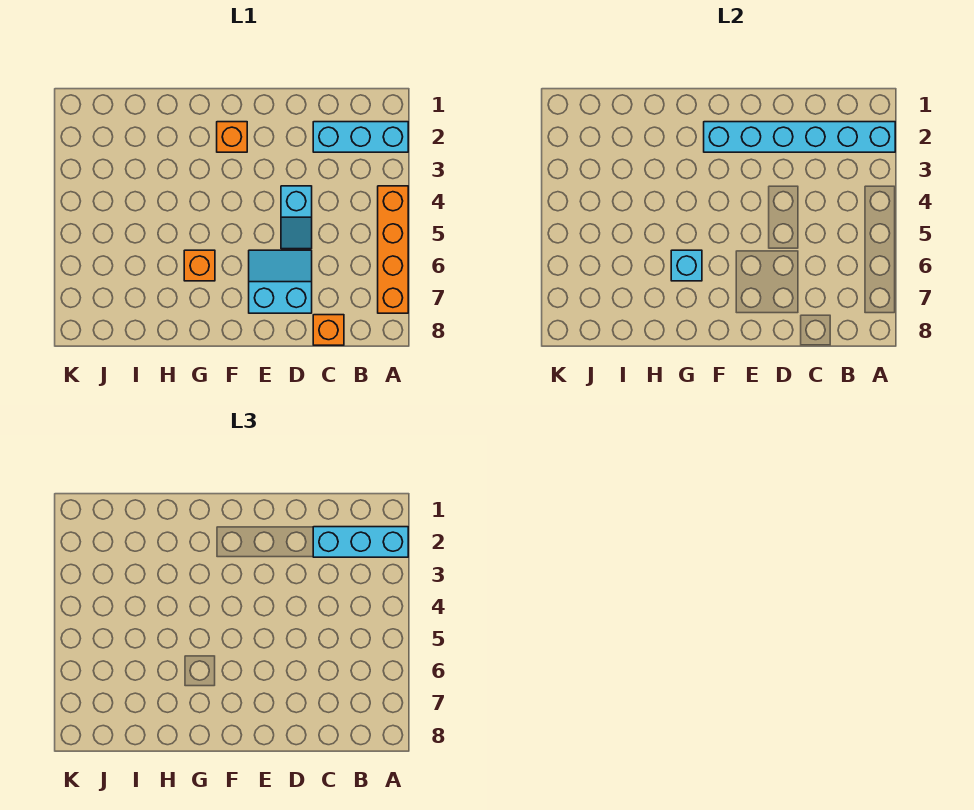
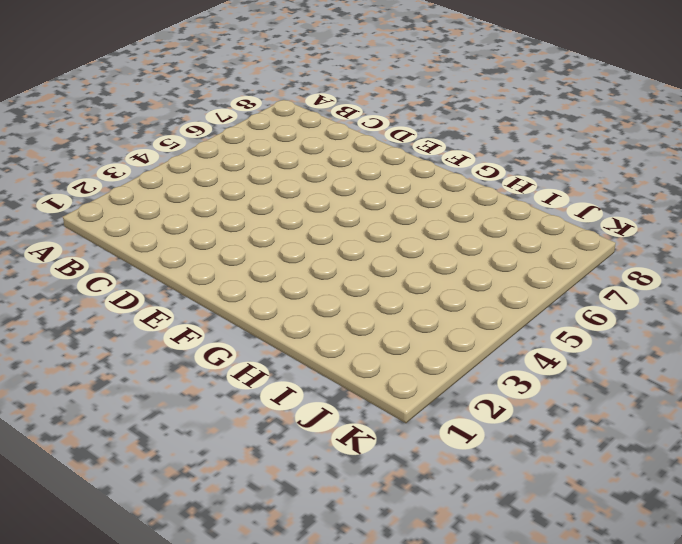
none -> cyan 1x3 brick [313,122,408,152]
none -> orange 1x4 brick [378,186,408,313]

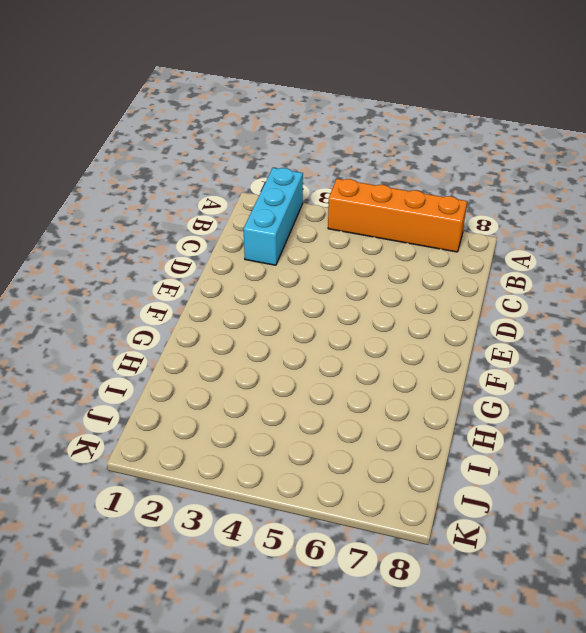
none -> orange 1x1 brick [313,315,344,345]
none -> cyan 1x2 slope [281,186,312,249]

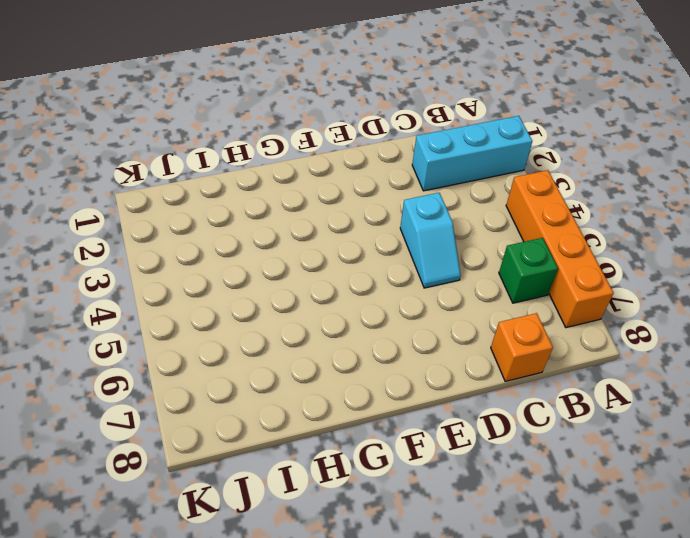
green 1x1 brick [499,238,558,303] -> none
none -> cyan 2x2 slope [249,250,312,313]
none -> orange 1x1 brick [217,122,247,152]

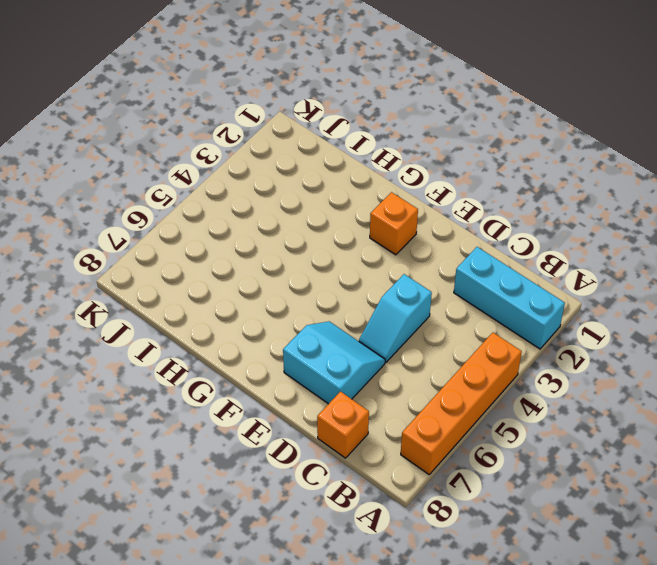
none -> orange 1x1 brick [184,250,215,281]
none -> cyan 1x6 brick [704,122,895,152]

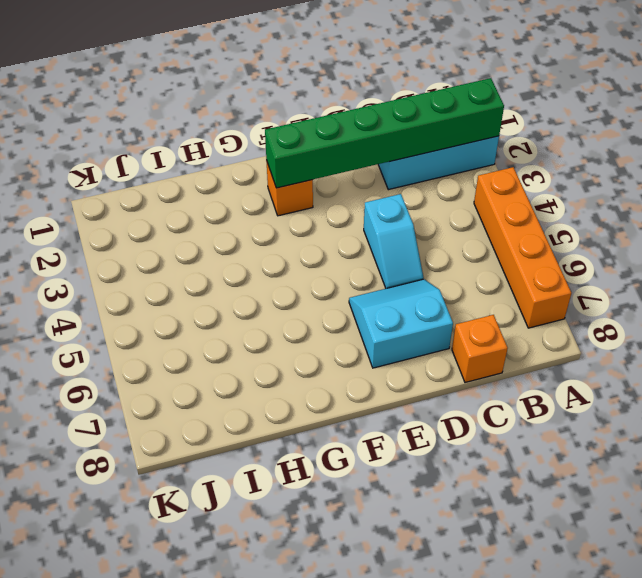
green 1x6 brick [265,78,504,188] -> cyan 1x6 brick [704,122,895,152]
none -> orange 1x1 brick [184,250,215,281]
none -> cyan 1x1 brick [671,250,702,281]

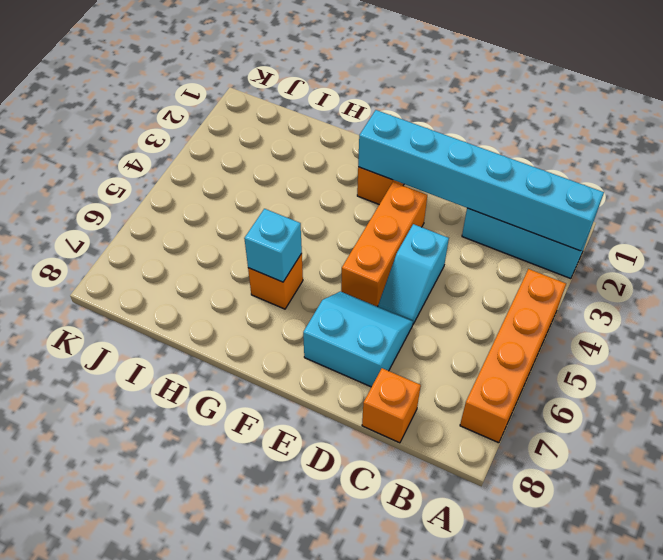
orange 1x3 brick [341,182,427,307] -> none
none -> cyan 1x3 brick [313,527,408,557]

